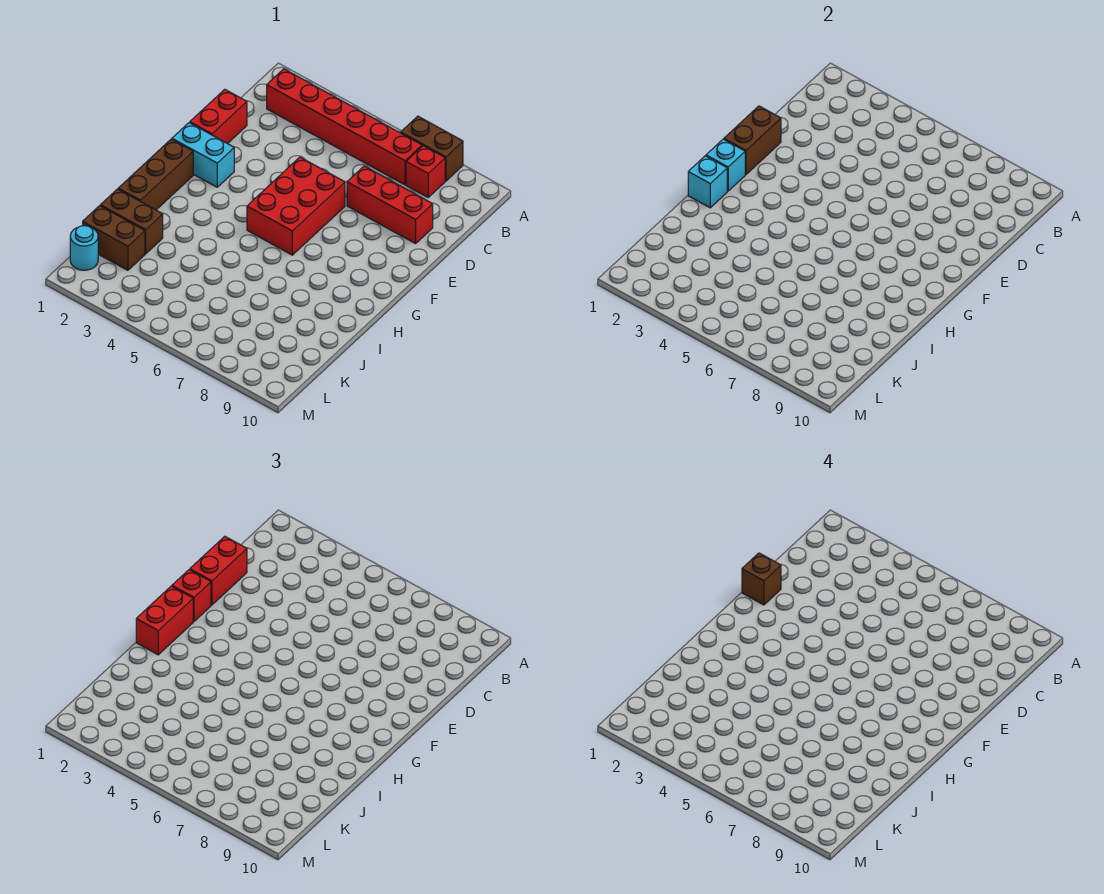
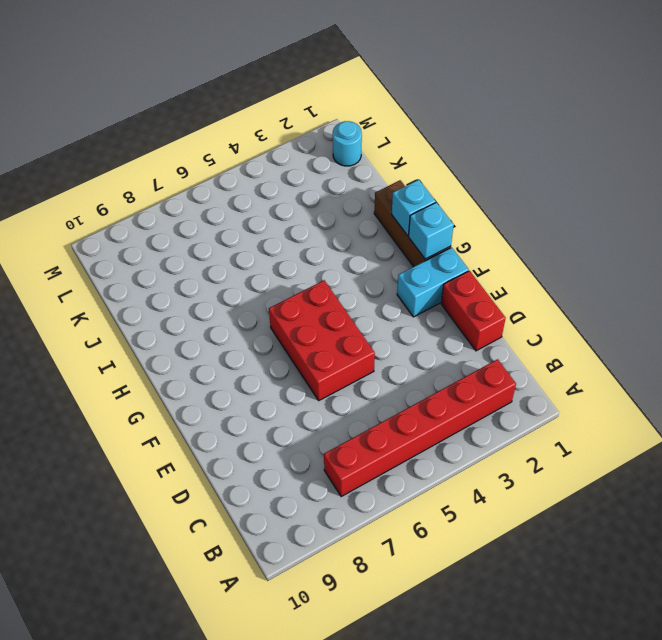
none -> brown 1x2 brick [401,116,463,181]
none -> red 1x1 brick [406,146,445,197]
none -> red 1x3 brick [347,166,433,244]

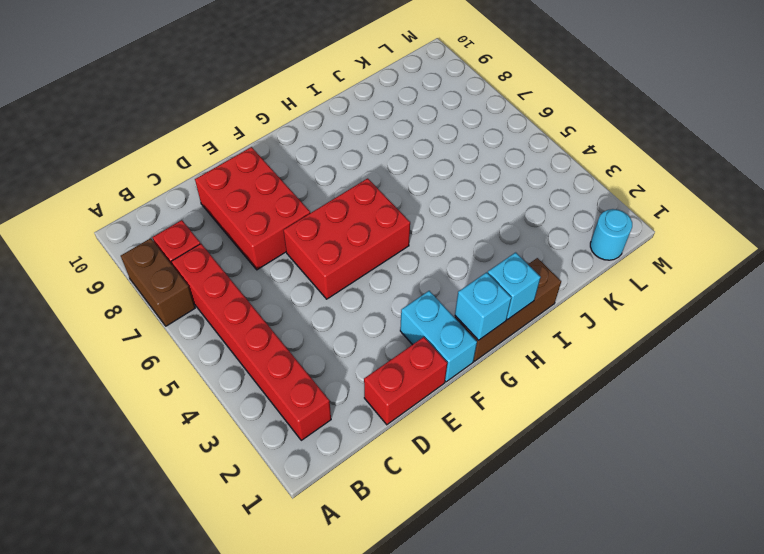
red 2x3 brick [195,147,310,270] -> red 1x3 brick [347,166,433,244]
none -> brown 1x2 brick [100,189,163,254]
none -> brown 1x2 brick [83,206,145,270]
none -> brown 1x2 brick [724,106,781,174]

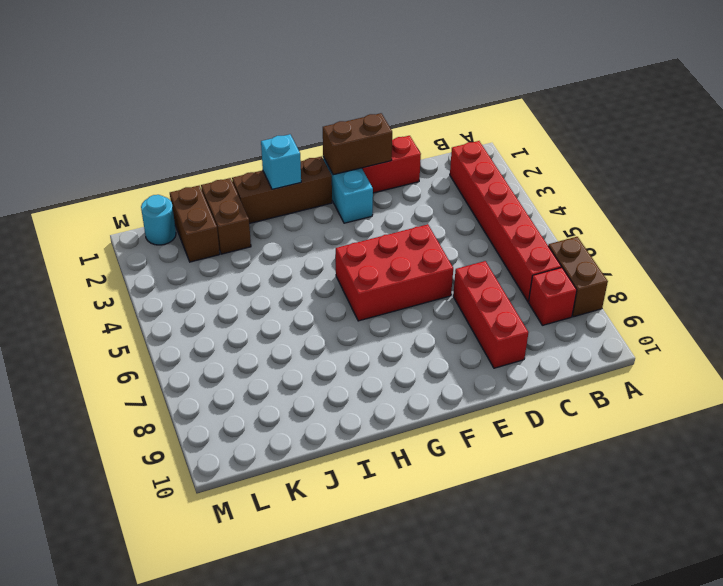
none -> cyan 1x1 brick [706,139,745,191]
none -> red 1x2 brick [190,536,247,605]
none -> red 1x1 brick [172,570,211,621]

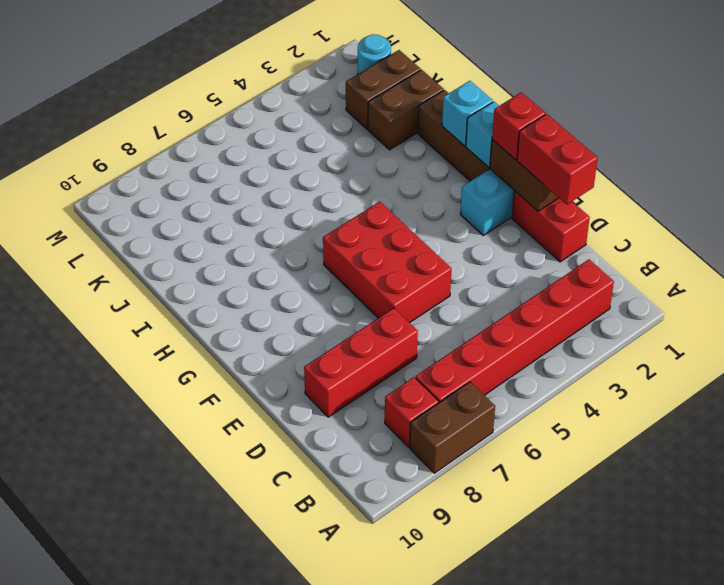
none -> red 1x2 brick [136,586,193,655]
none -> brown 1x1 brick [742,553,781,605]

